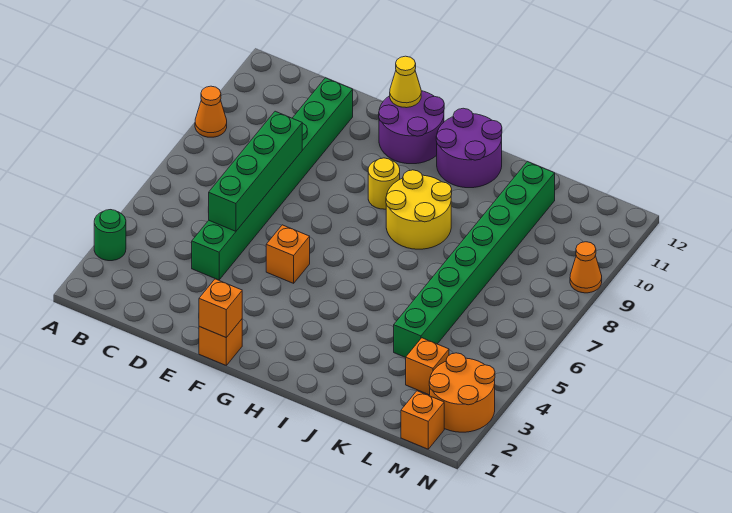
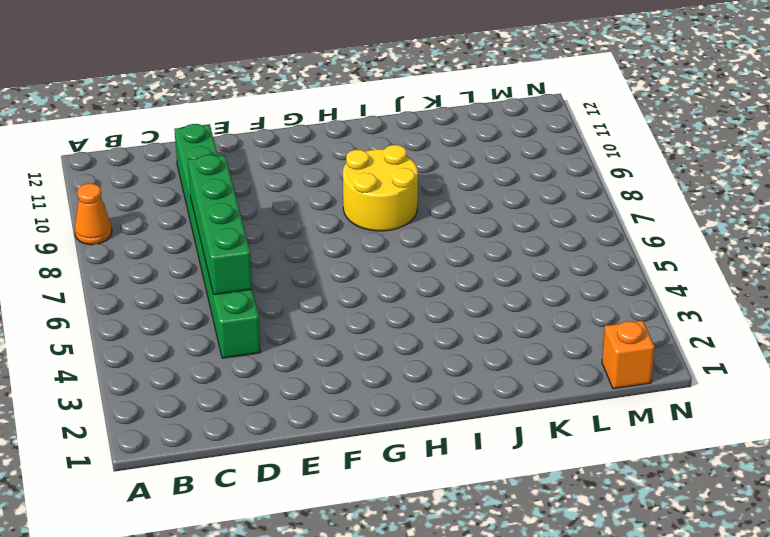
none -> green 1x1 round brick [94,210,126,261]
none -> orange 1x1 brick [199,319,242,365]
none -> orange 1x1 brick [266,225,310,283]

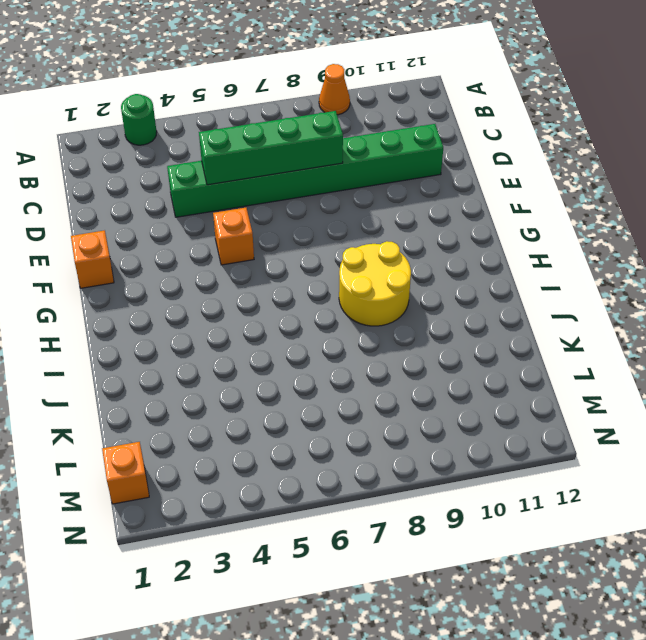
none -> purple 2x2 round brick [379,91,444,164]
none -> yellow 1x1 round brick [368,158,400,209]
none -> purple 2x2 round brick [436,108,502,188]

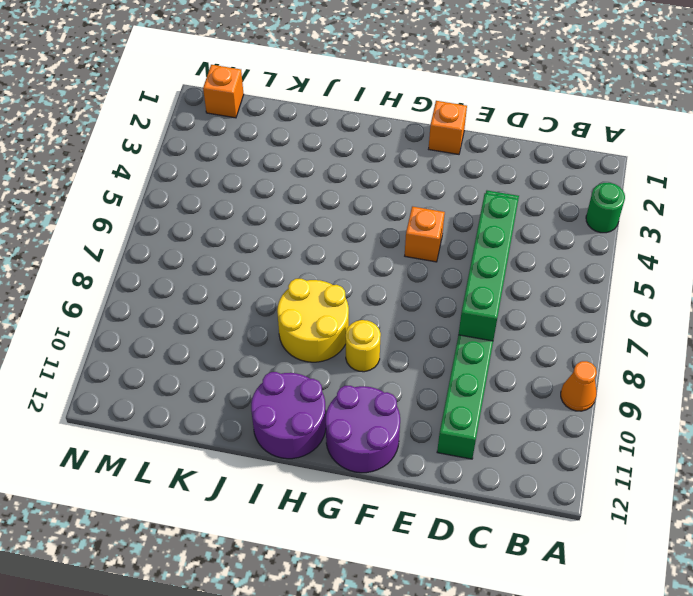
none -> green 1x8 brick [394,162,555,358]
none -> orange 1x1 brick [406,338,449,395]
none -> orange 2x2 round brick [429,353,495,432]

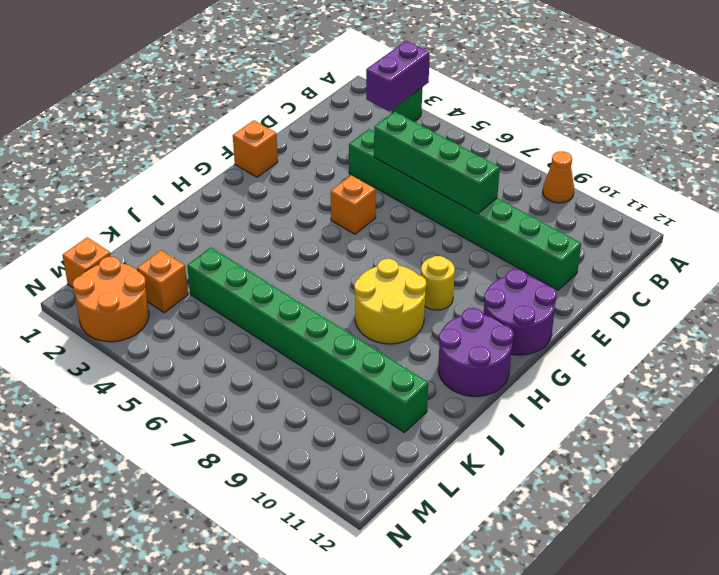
purple 1x2 brick [366,41,430,112] -> none
none -> orange 1x1 cone [570,242,602,293]
none -> orange 1x1 brick [199,279,242,337]
none -> yellow 1x1 cone [390,56,421,108]

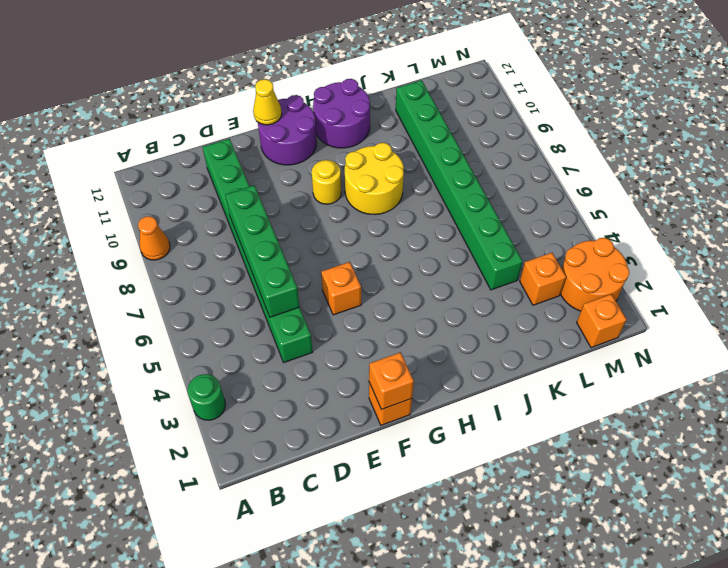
none -> orange 1x1 cone [570,242,602,293]

